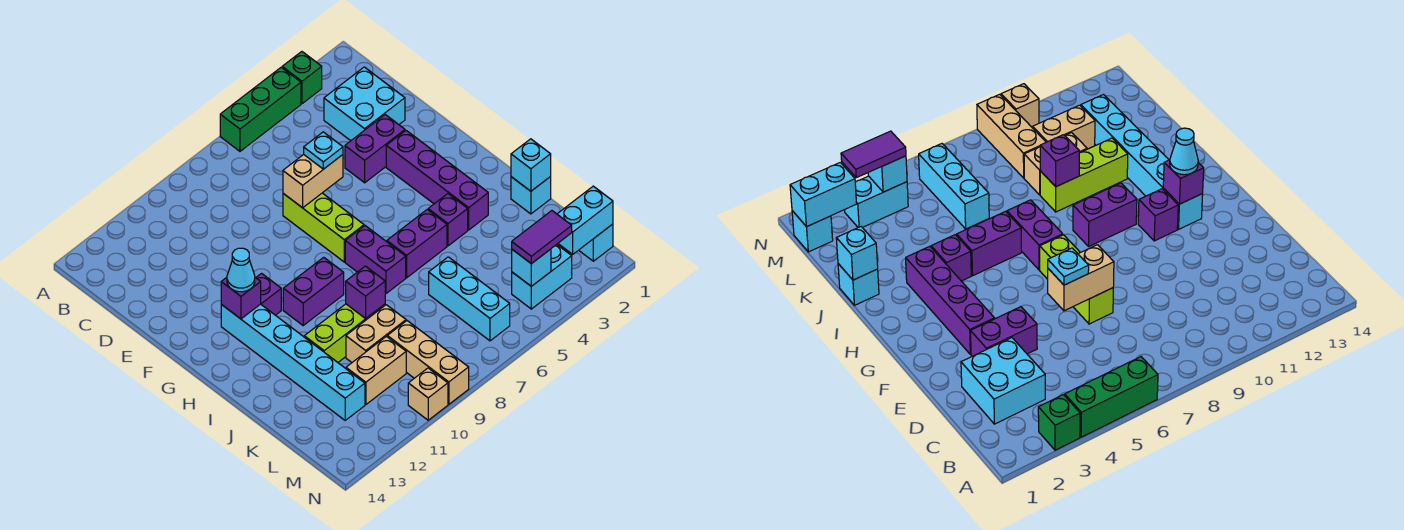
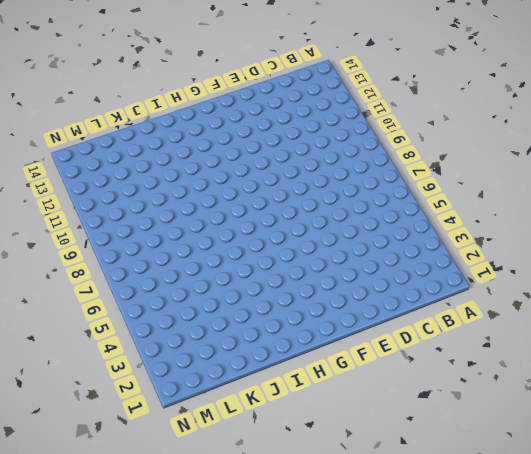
none -> green 1x1 brick [282,52,322,104]
none -> green 1x3 brick [220,67,301,151]
none -> cyan 2x2 brick [324,67,405,141]
none -> purple 1x2 brick [345,115,405,183]

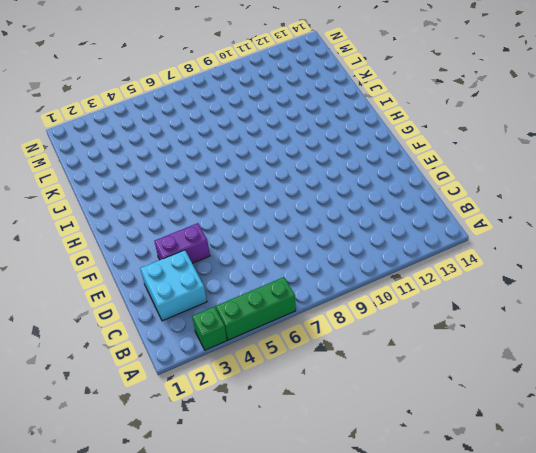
none -> lime 1x3 brick [283,193,364,262]
none -> purple 1x4 brick [386,131,488,230]
none -> purple 1x1 brick [256,273,281,315]
none -> cyan 1x6 brick [221,304,365,420]

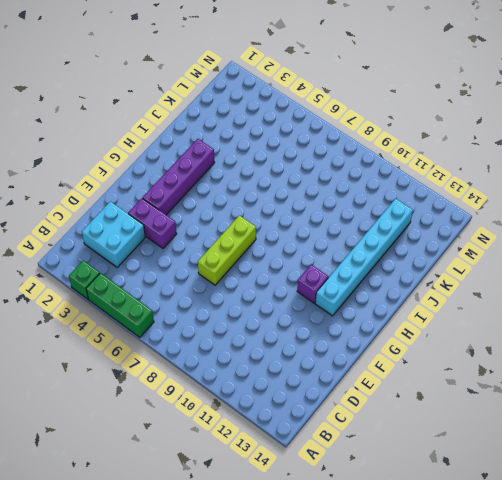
none -> purple 1x2 brick [345,226,406,294]
none -> purple 1x2 brick [283,257,344,325]
none -> purple 1x1 brick [428,194,468,246]
none -> purple 1x2 brick [387,210,447,278]

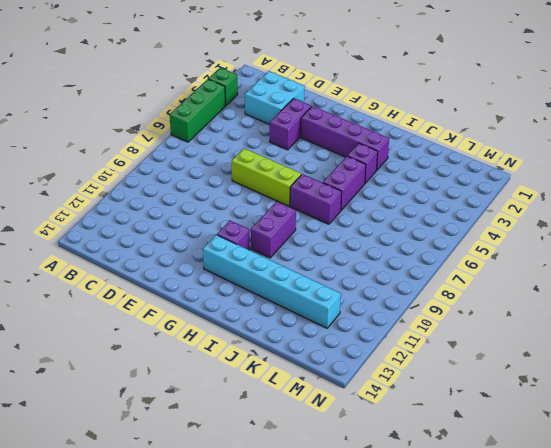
none -> cyan 1x1 brick [511,177,551,214]
none -> lime 1x3 brick [304,304,385,362]
none -> cyan 1x3 brick [429,257,510,341]
none -> tan 1x2 brick [346,305,406,362]

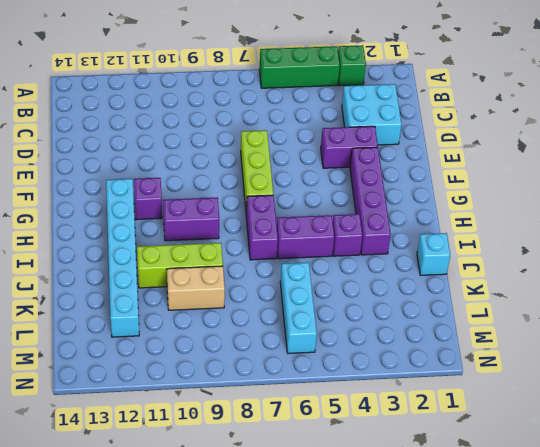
none -> tan 1x3 brick [387,321,469,404]
none -> tan 1x2 brick [346,336,406,405]
none -> cyan 1x1 brick [579,224,613,261]
none -> cyan 1x2 brick [512,244,572,309]

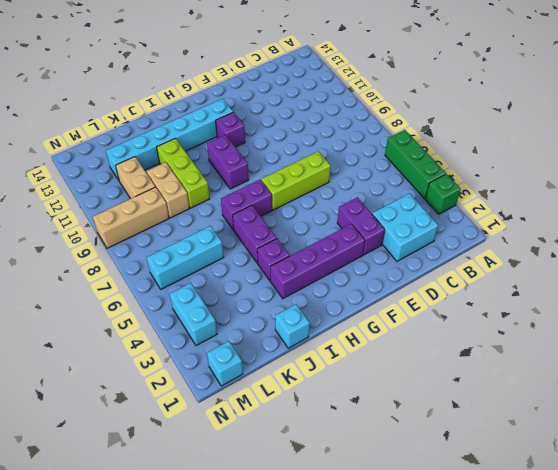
none -> tan 1x1 brick [408,368,448,420]
none -> tan 1x2 brick [283,155,343,208]
none -> purple 1x1 brick [221,277,261,319]
none -> cyan 1x1 brick [511,139,551,191]

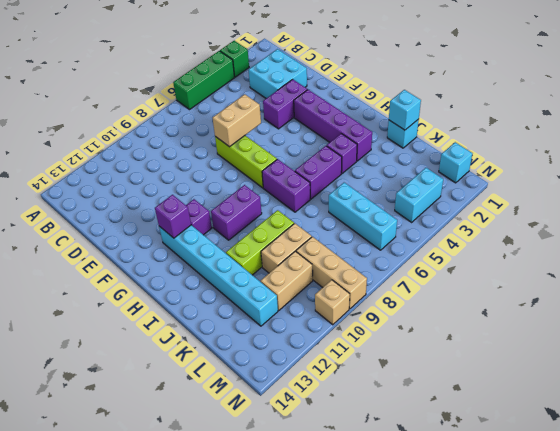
none -> purple 1x1 brick [346,266,385,319]
none -> cyan 1x2 brick [557,186,613,254]
none -> cyan 1x1 brick [512,249,551,286]
none -> cyan 1x1 plate [304,132,343,169]

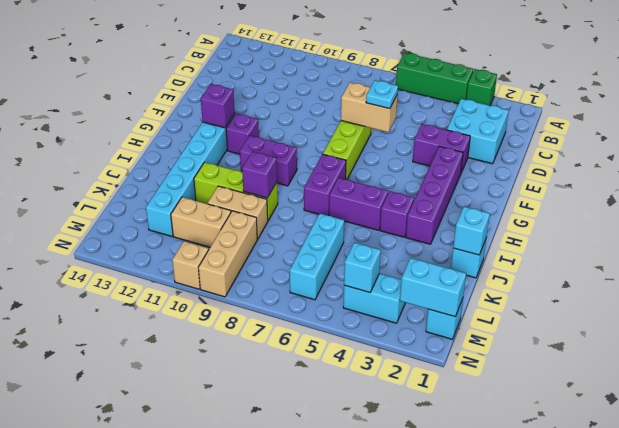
none -> cyan 1x1 cone [227,248,255,292]
none -> purple 1x2 tile [512,211,572,264]

